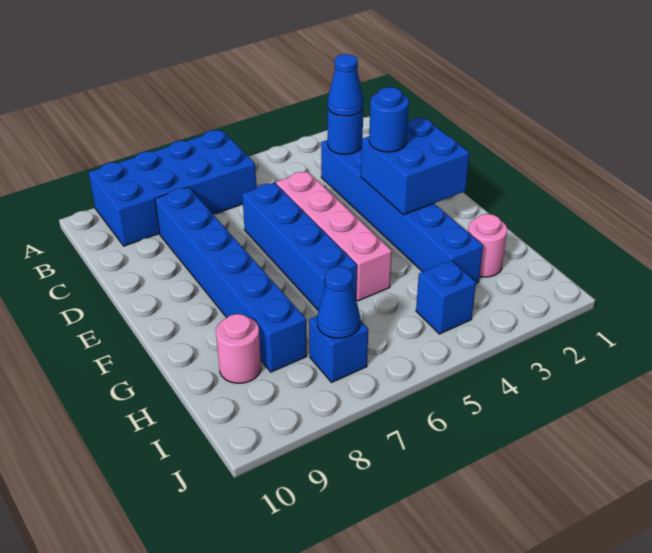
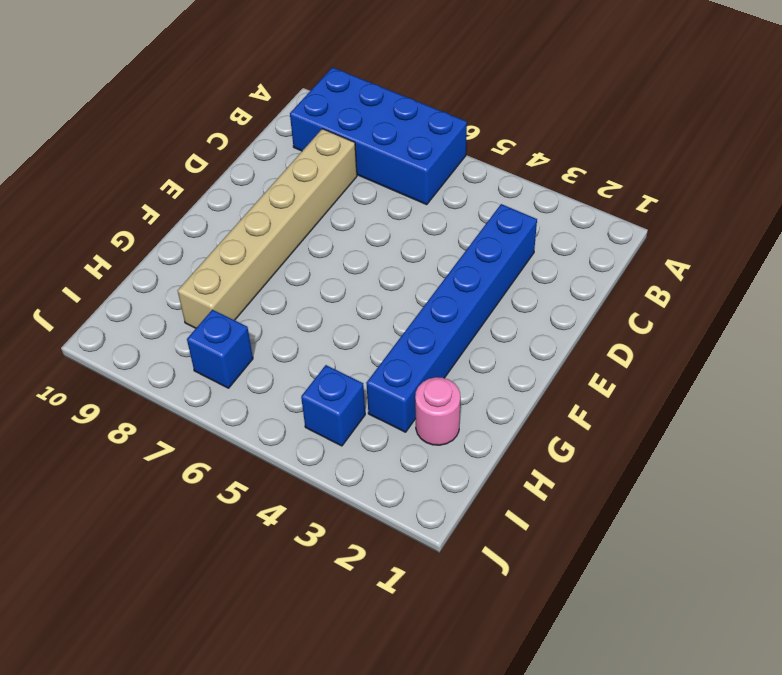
tan 1x6 brick [178,129,357,328] -> blue 1x6 brick [155,187,307,372]
none -> pink 1x4 brick [276,171,392,301]
none -> blue 1x4 brick [242,183,357,311]
none -> pink 1x1 round brick [216,314,261,383]

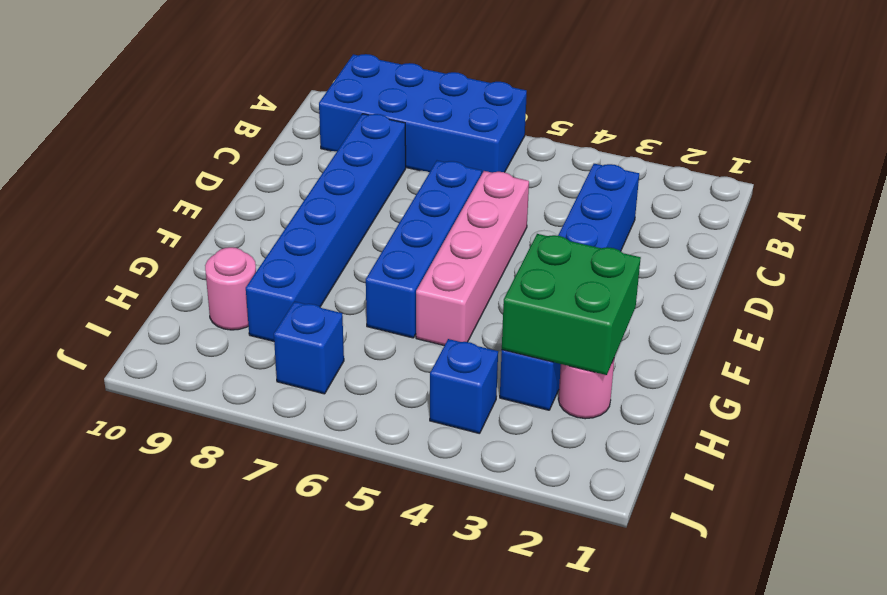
green 2x2 brick [502,234,641,375] -> none
none -> blue 1x1 round brick [327,109,363,154]
none -> blue 2x2 brick [361,118,470,215]
none -> blue 1x1 cone [317,266,360,338]

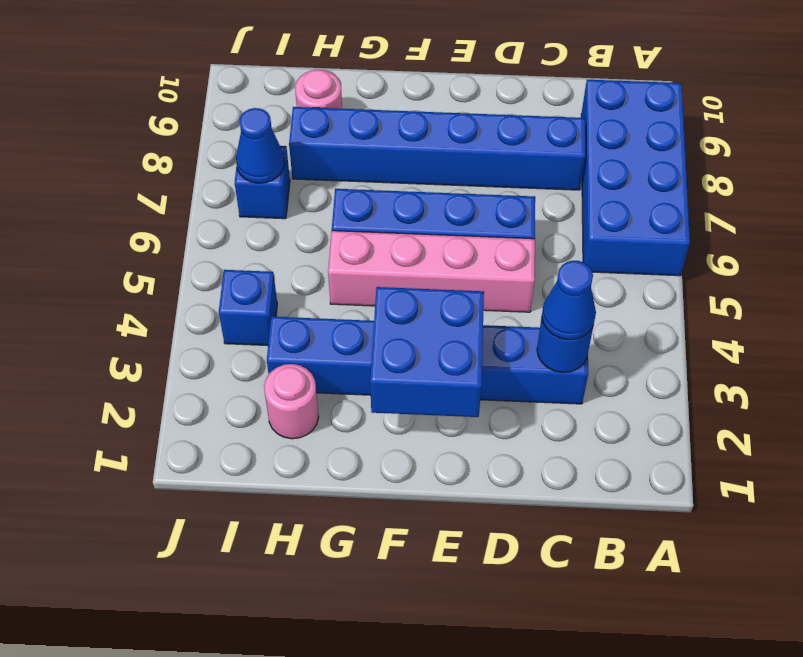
none -> blue 1x1 round brick [369,87,409,152]

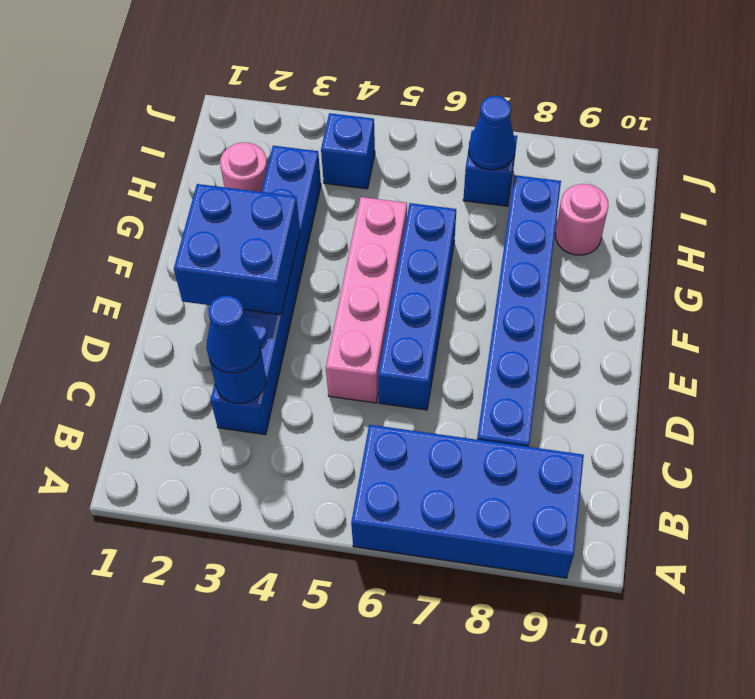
none -> blue 1x1 round brick [369,87,409,152]

